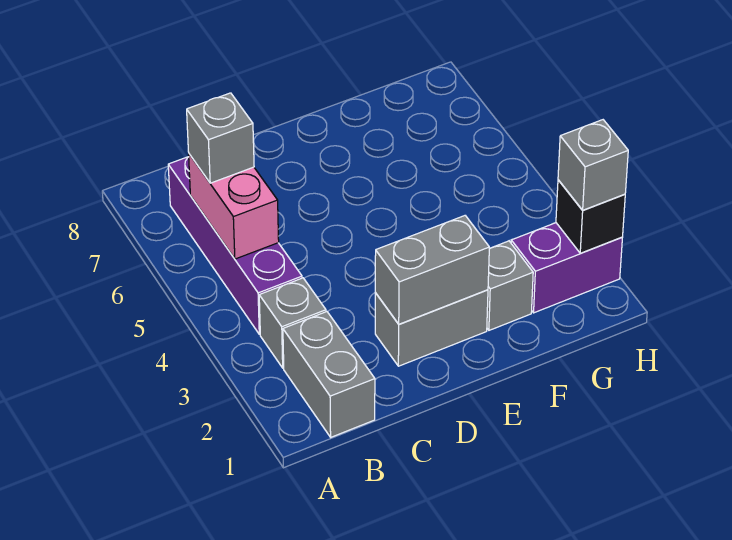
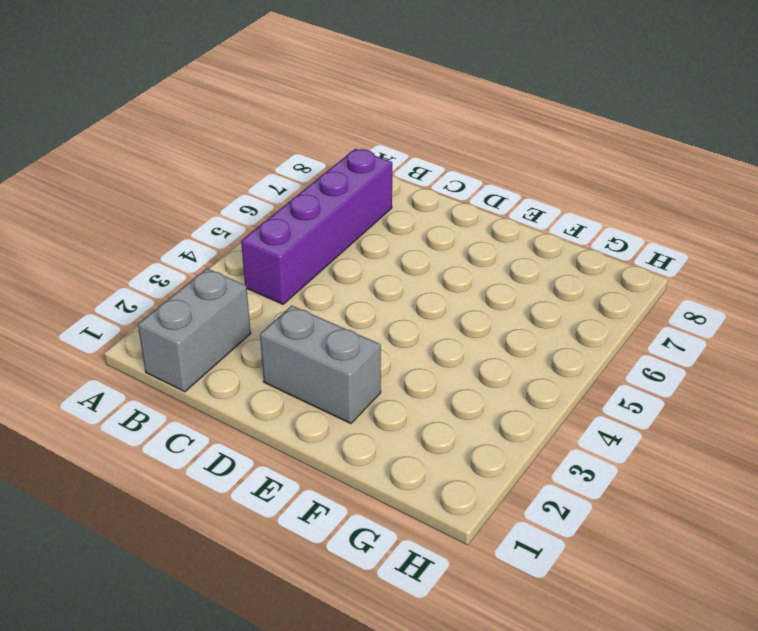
none -> grey 1x1 brick [259,278,326,368]
none -> grey 1x1 brick [487,241,533,330]

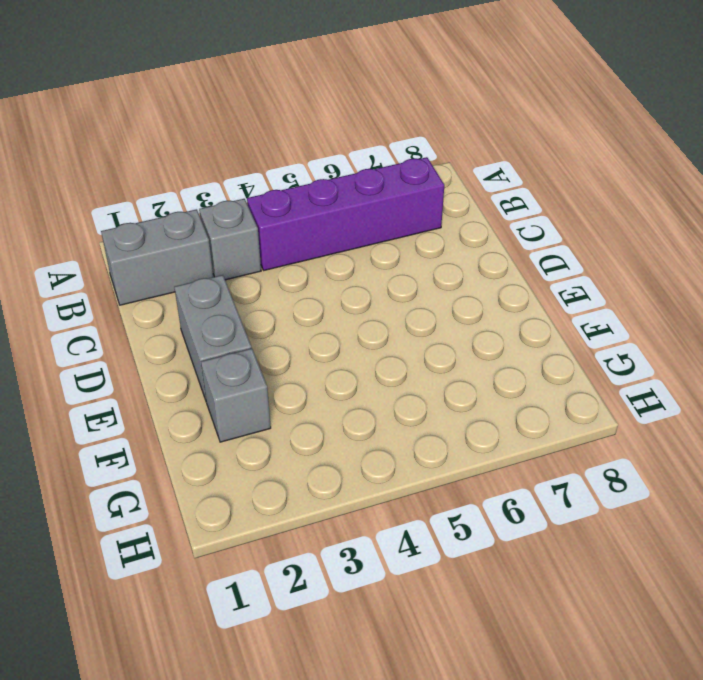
none -> purple 1x2 brick [511,223,622,313]
none -> pink 1x2 brick [189,154,279,259]

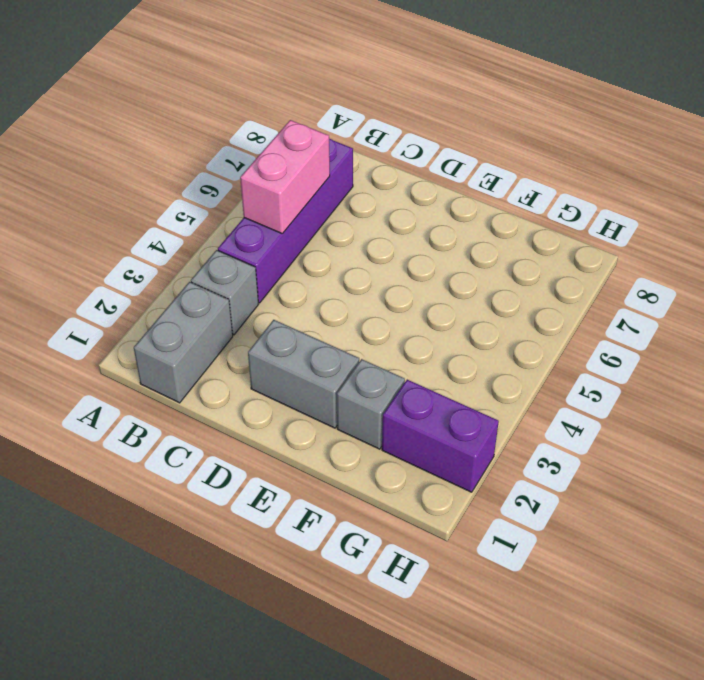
none -> grey 1x2 brick [375,216,489,324]
none -> black 1x1 brick [556,180,625,253]

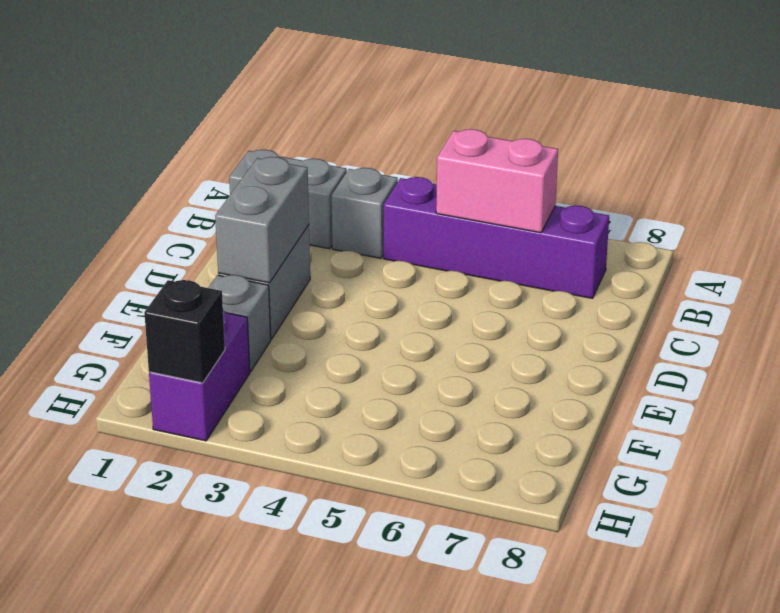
none -> grey 1x1 brick [187,93,254,183]
none -> grey 1x1 brick [558,120,628,210]

